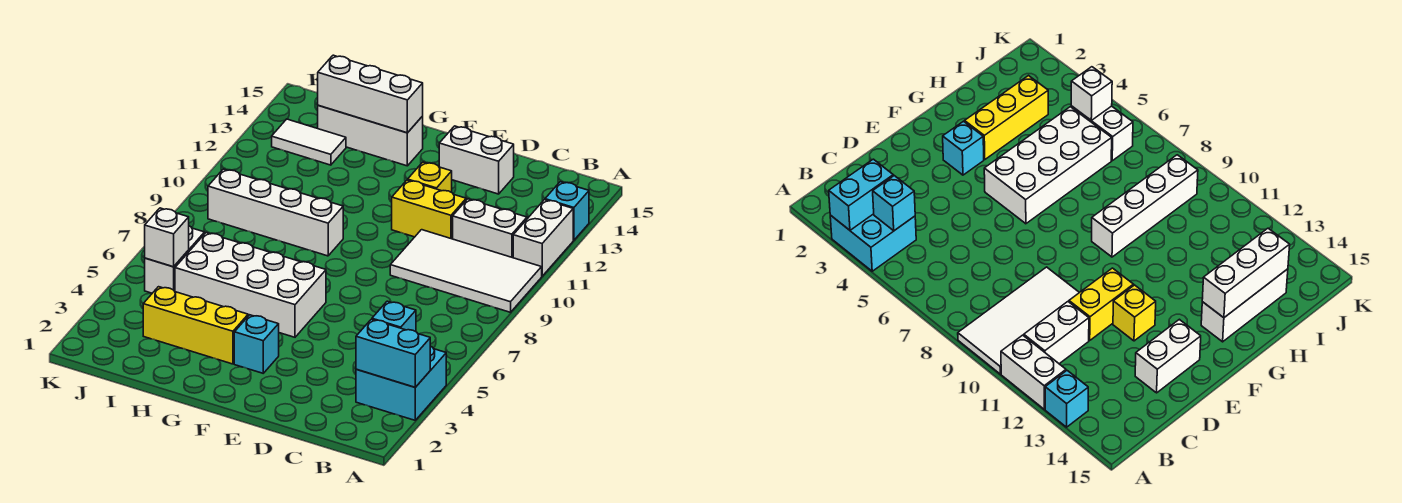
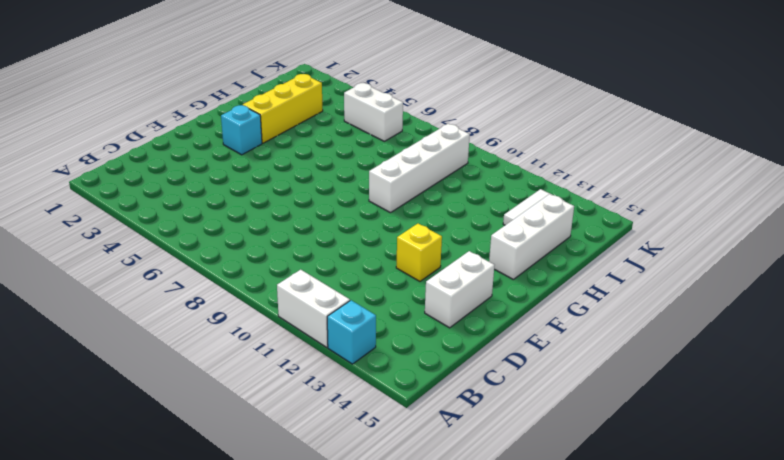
none -> cyan 2x2 brick [356,346,446,420]
none -> white 2x4 tile [390,230,542,312]
none -> white 1x2 brick [453,199,527,258]

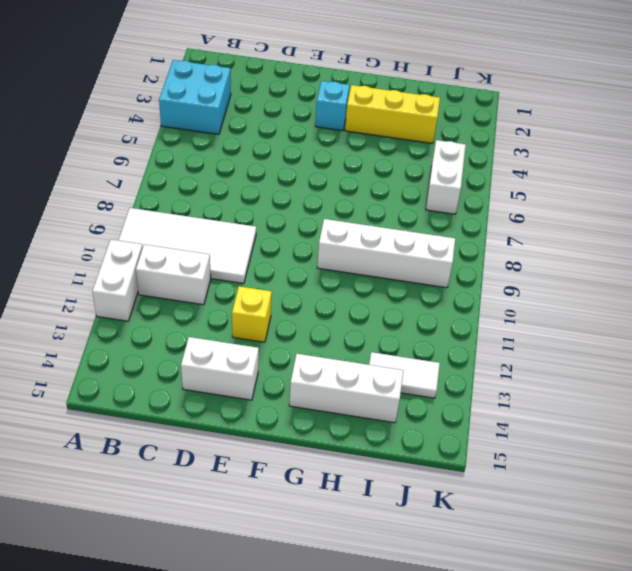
none -> cyan 1x1 brick [545,182,589,240]
none -> yellow 1x2 brick [392,180,466,239]
none -> white 2x4 brick [175,233,326,337]

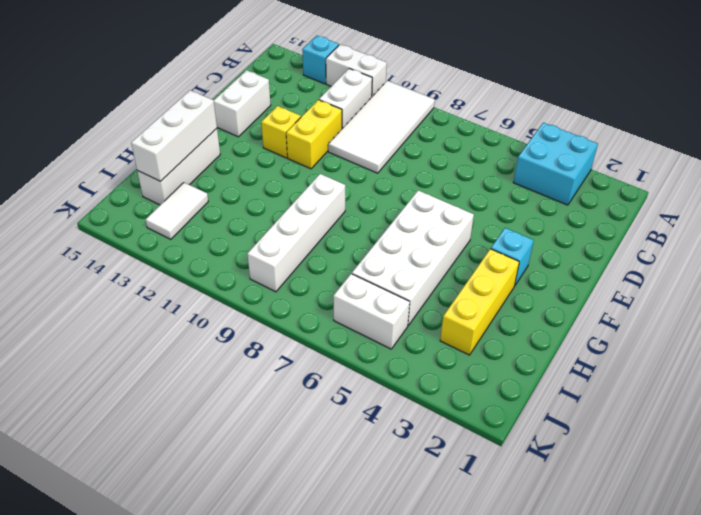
none -> cyan 1x2 brick [356,319,430,387]
none -> cyan 1x1 brick [372,301,416,332]
none -> white 1x1 brick [145,208,189,267]

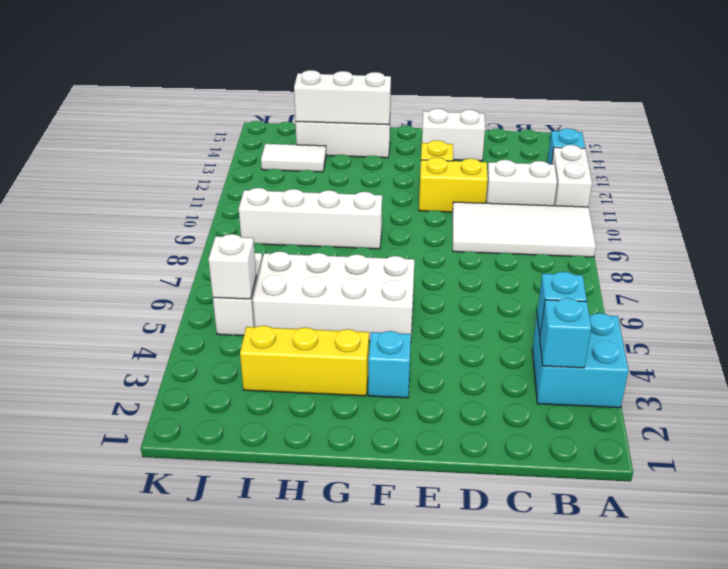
cyan 1x1 brick [540,298,591,368] -> cyan 1x2 brick [356,319,430,387]

